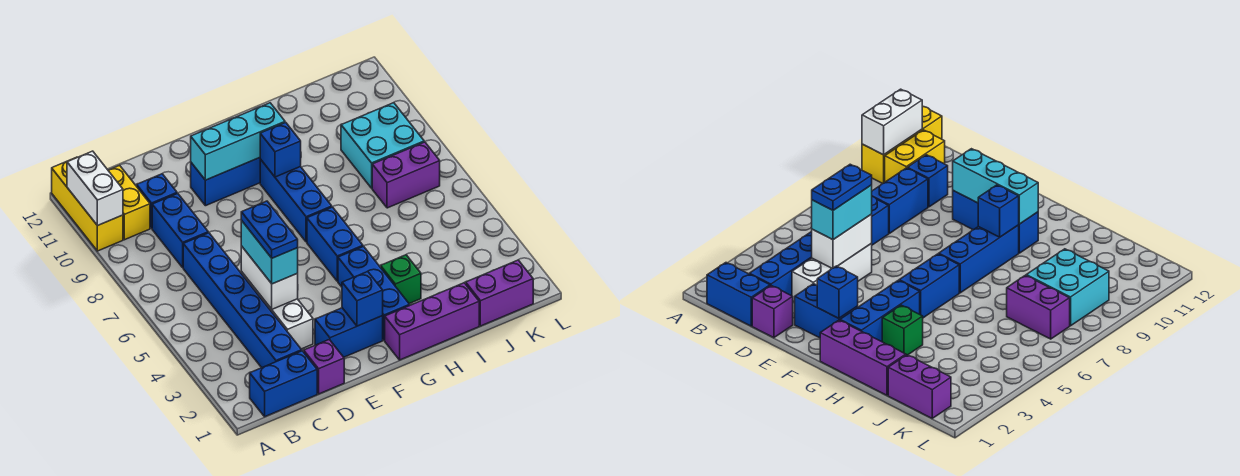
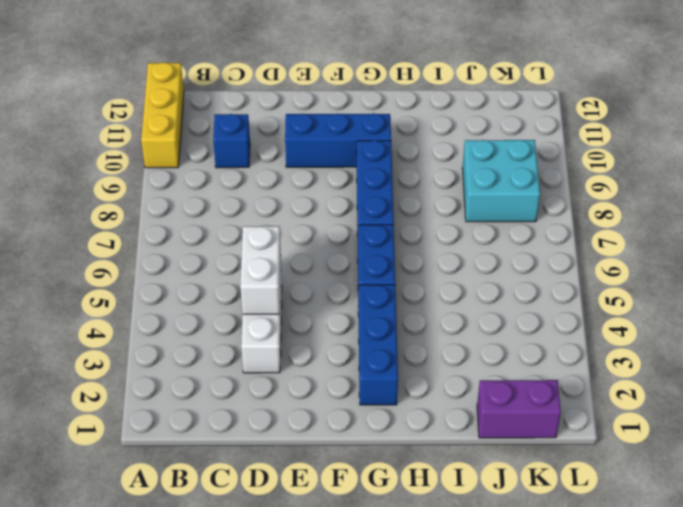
none -> blue 1x2 brick [250,351,317,417]
none -> yellow 1x2 brick [108,165,150,240]
none -> blue 1x6 brick [183,233,302,368]

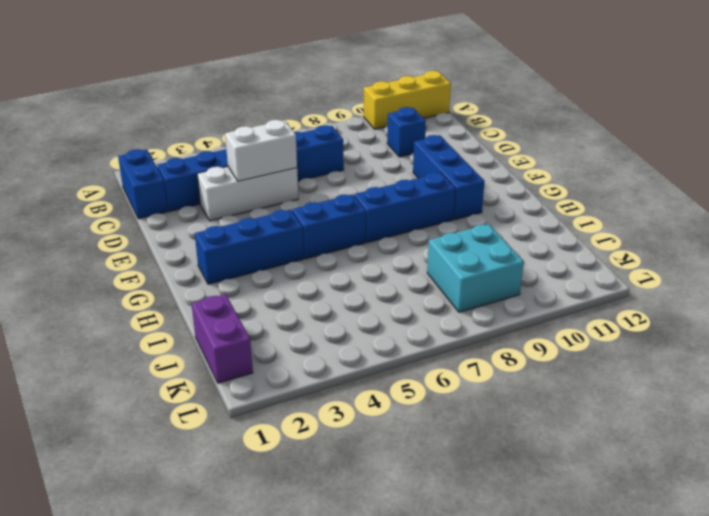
none -> yellow 1x2 brick [108,165,150,240]
none -> blue 1x2 brick [152,193,208,267]
none -> purple 1x1 brick [304,340,344,394]

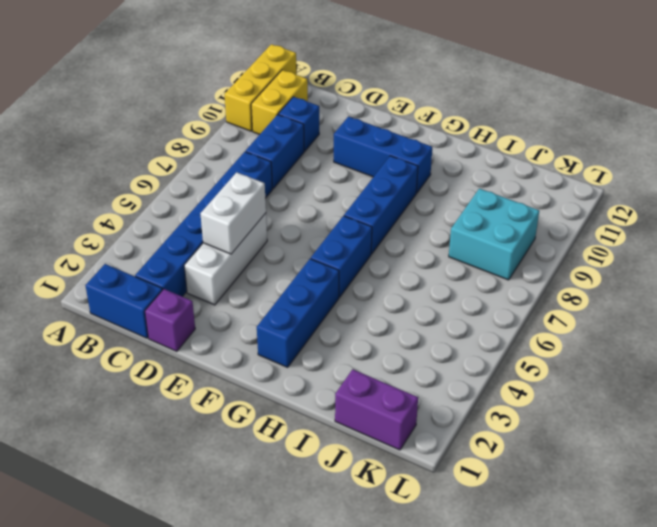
none -> blue 1x2 brick [315,308,383,357]
none -> purple 1x3 brick [385,283,479,360]
none -> green 1x1 brick [381,255,421,304]

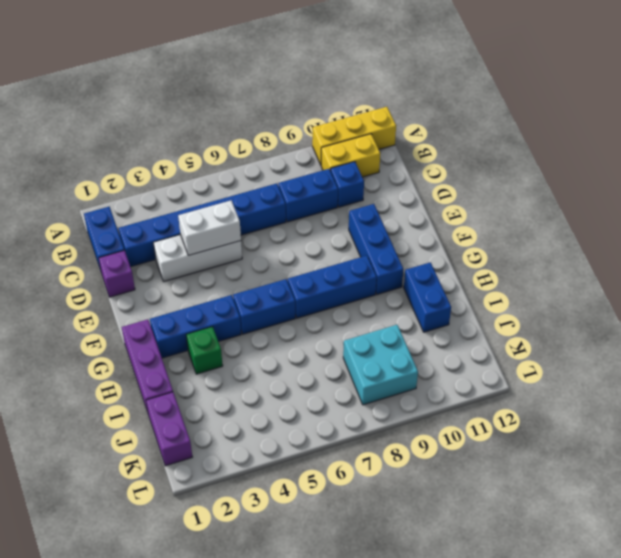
blue 1x2 brick [404,262,451,332] -> blue 1x2 brick moved to [315,308,383,357]
none -> purple 1x2 brick [372,142,440,208]
none -> white 1x2 brick [67,151,123,226]
none -> cyan 1x3 brick [191,103,285,180]

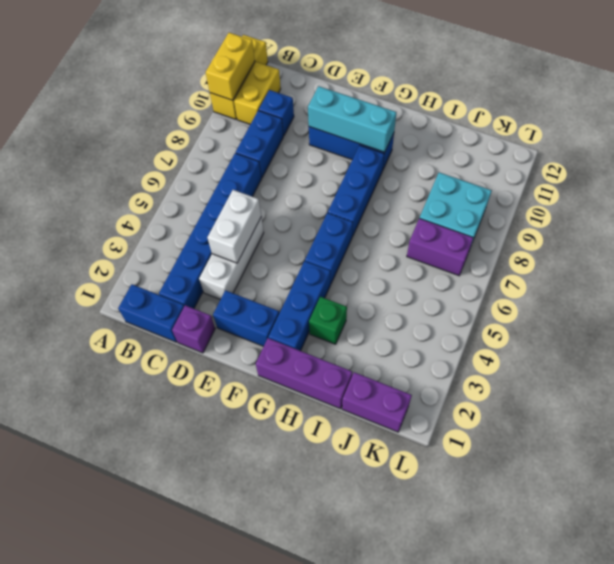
yellow 1x2 brick [206,33,255,100] -> white 1x2 brick [67,151,123,226]
none -> blue 1x1 brick [342,272,383,326]
none -> blue 1x1 brick [260,123,301,177]
none -> cyan 1x2 brick [241,221,298,284]

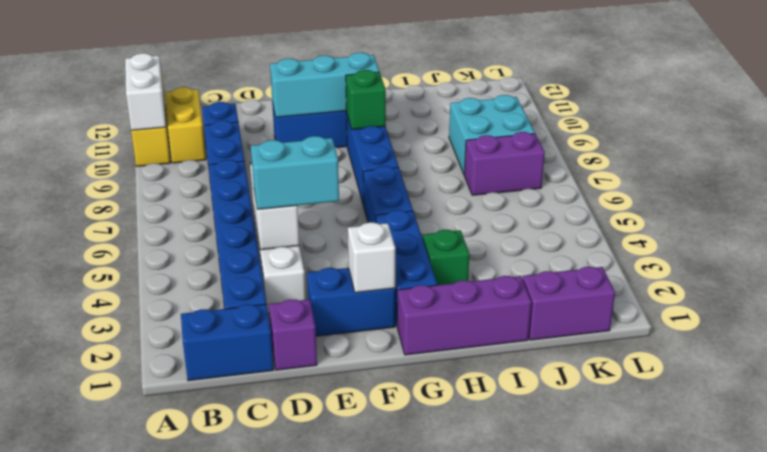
cyan 1x2 brick [251,136,339,209] -> cyan 1x2 brick turned to [241,221,298,284]
white 1x1 brick [348,222,395,293] -> blue 1x1 brick [342,272,383,326]
green 1x1 brick [346,70,386,129] -> blue 1x1 brick [260,123,301,177]
none -> blue 1x2 plate [241,201,298,258]

